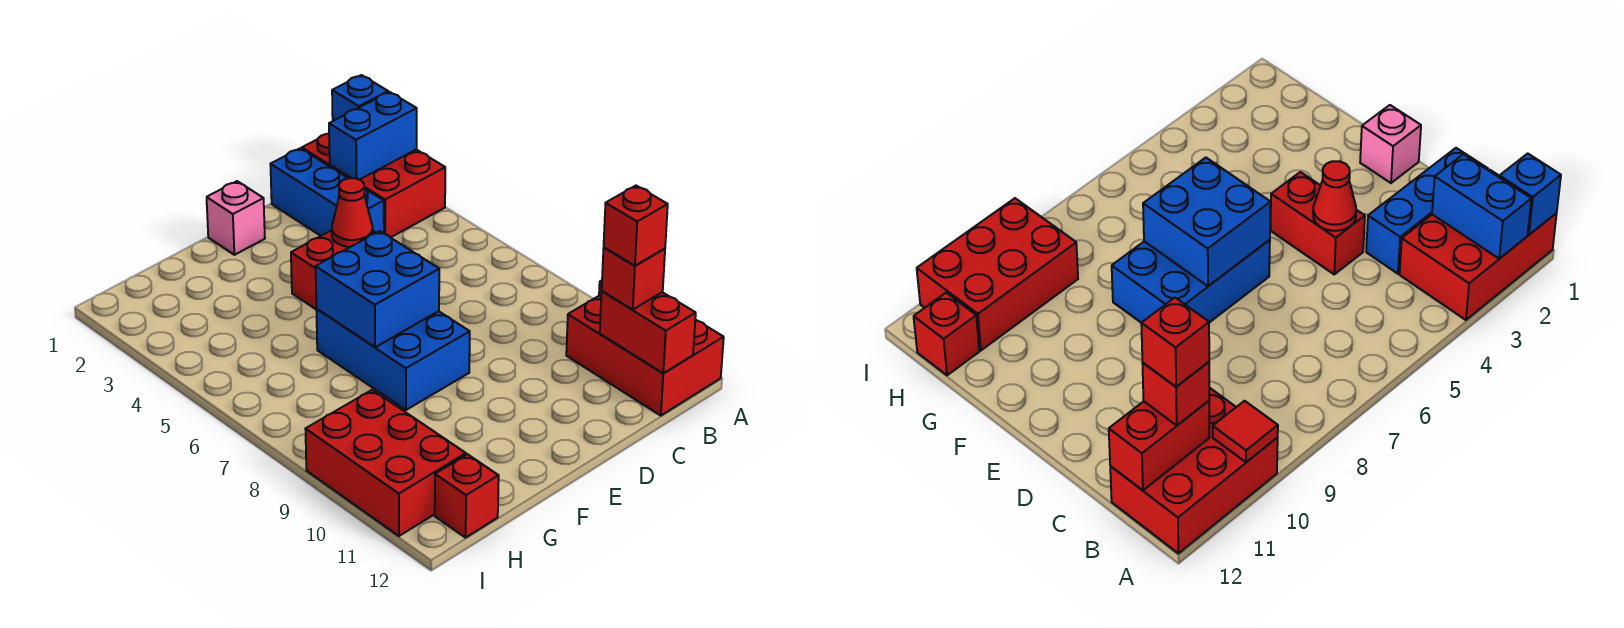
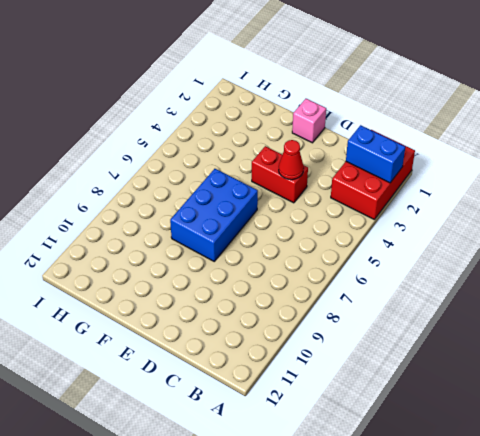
none -> red 2x3 brick [566,296,724,416]
none -> blue 1x3 brick [270,148,384,236]
none -> red 2x3 brick [306,390,466,536]

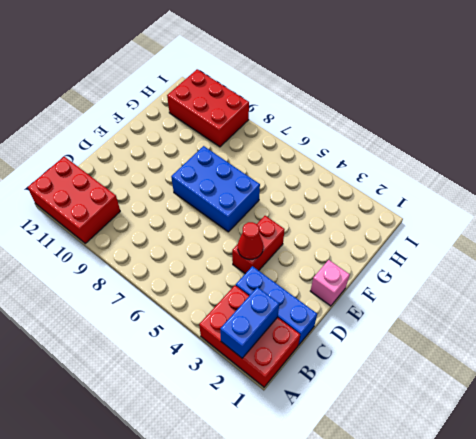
none -> red 1x1 brick [435,454,499,538]
none -> blue 1x1 brick [332,75,388,121]
none -> red 1x1 tile [1213,401,1278,462]

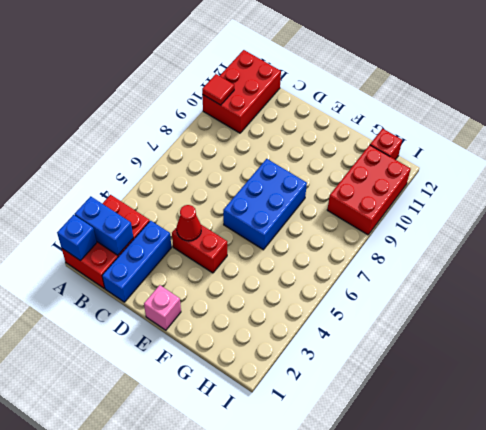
none -> red 1x2 brick [600,291,696,373]
none -> blue 2x2 brick [316,231,439,347]
none -> red 1x1 brick [602,247,665,310]

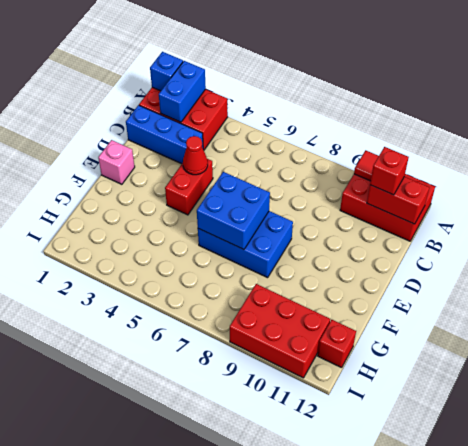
none -> red 1x1 brick [604,186,668,266]

